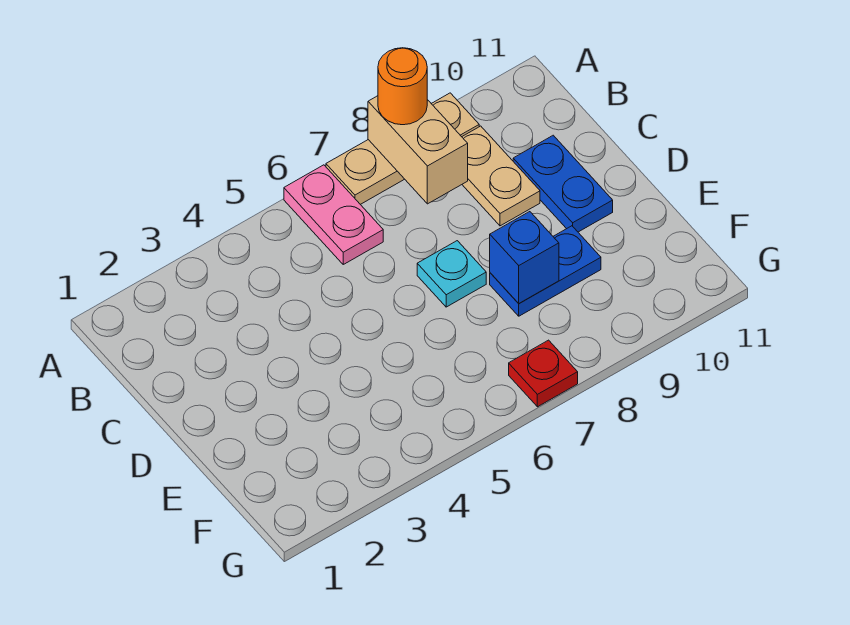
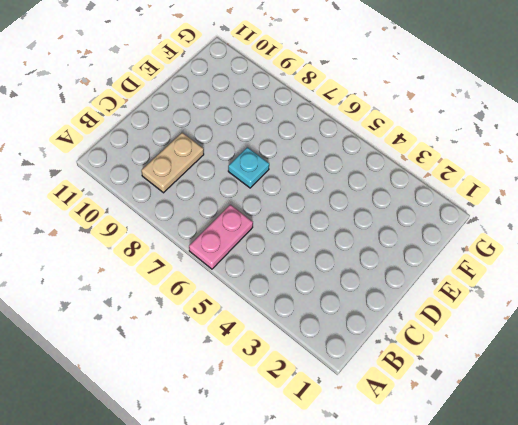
none -> tan 1x3 plate [326,93,479,204]
none -> blue 1x2 plate [513,135,613,232]

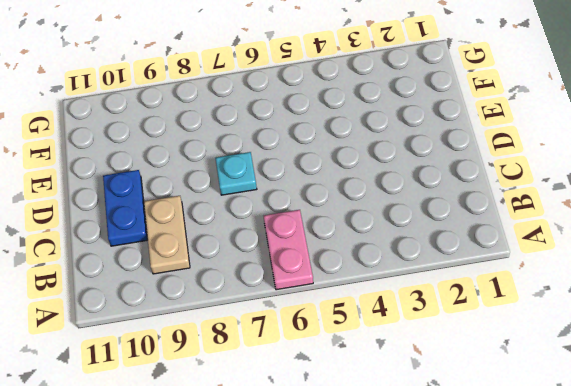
none -> tan 1x3 plate [326,93,479,204]
none -> blue 1x2 plate [490,226,601,316]

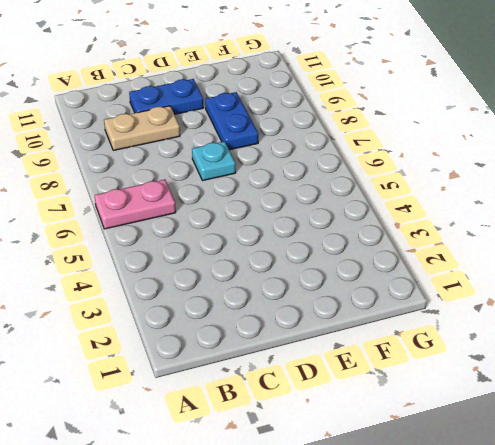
none -> tan 1x3 plate [326,93,479,204]
none -> red 1x1 plate [509,340,578,407]

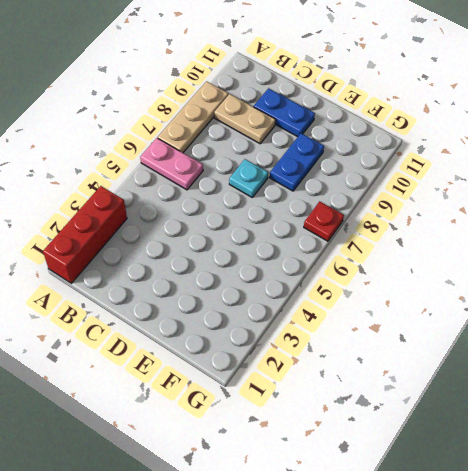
red 1x3 brick [43,186,127,283] -> none
none -> tan 1x2 brick [368,96,468,204]
none -> blue 1x1 brick [490,212,559,303]

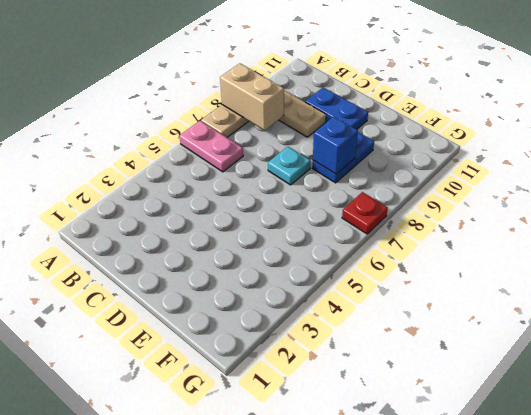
none -> orange 1x1 round brick [378,48,427,125]

